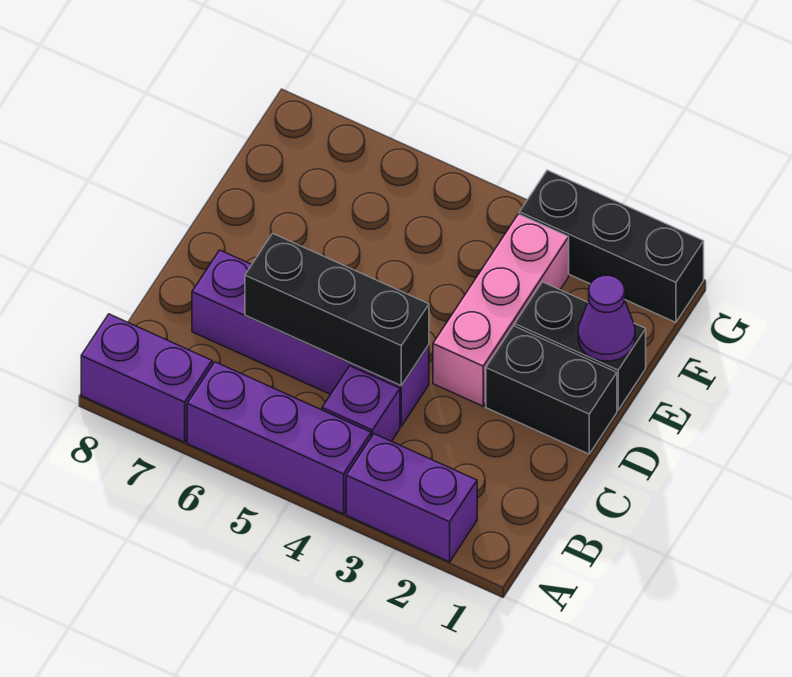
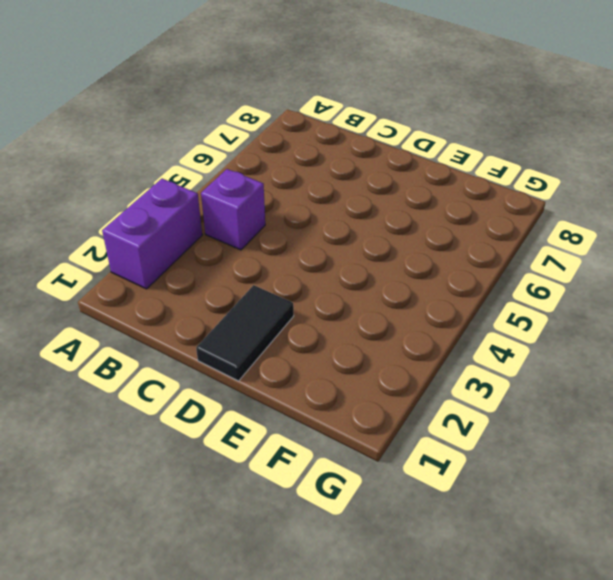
black 1x2 tile [196,285,294,381] -> black 1x2 brick [486,326,617,454]
none -> purple 1x3 brick [187,362,371,514]
none -> purple 1x2 brick [81,314,212,442]

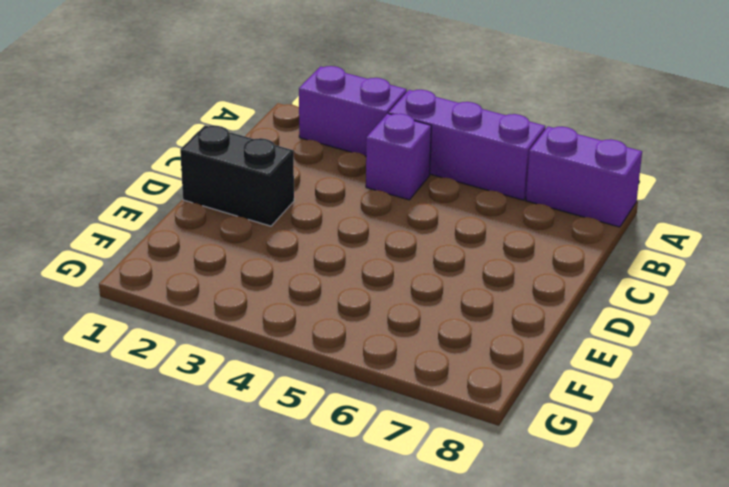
none -> purple 1x4 brick [192,250,429,426]
none -> pink 1x3 brick [433,214,569,406]

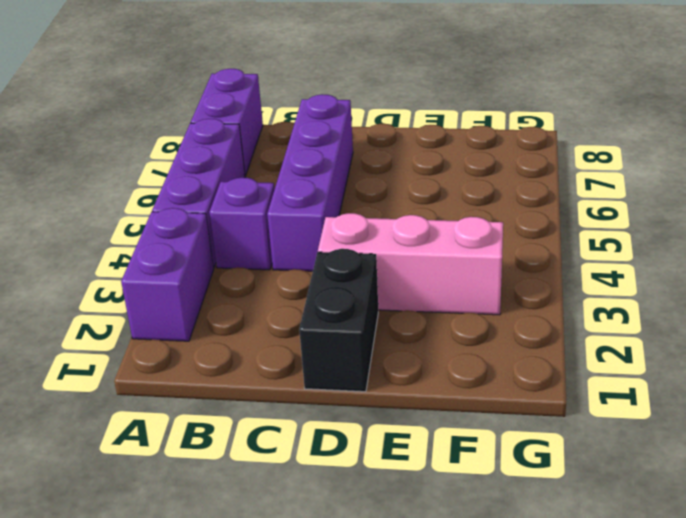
none -> black 1x2 brick [515,282,646,410]
none -> black 1x3 brick [520,170,704,322]

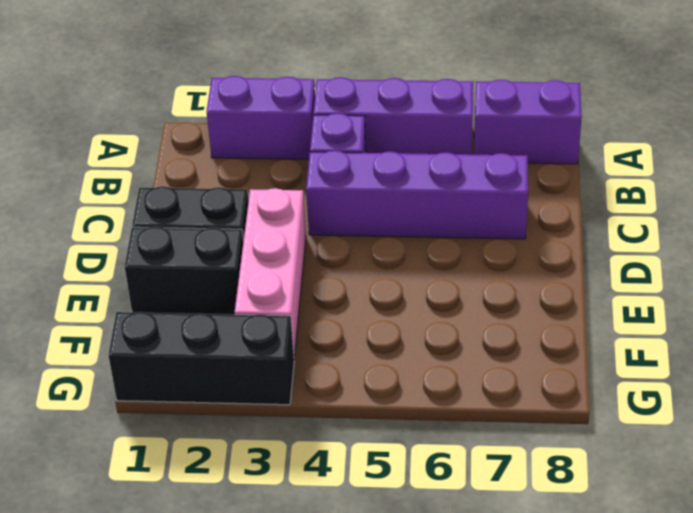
none -> black 1x3 brick [245,233,429,386]
none -> purple 1x1 cone [578,275,635,361]

